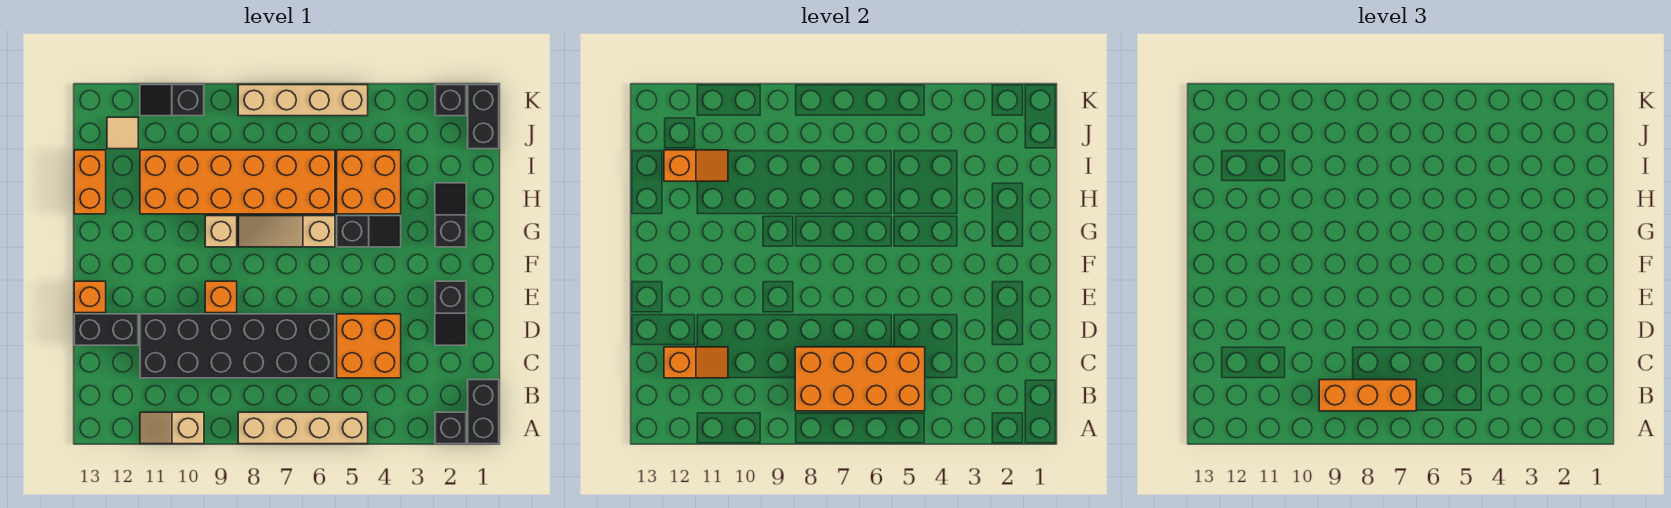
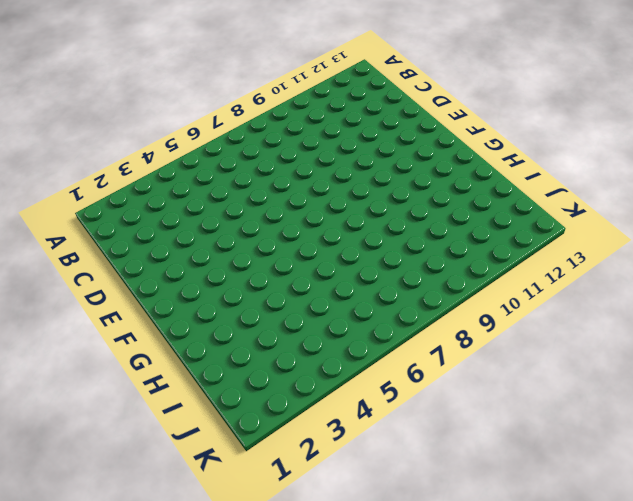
none -> black 1x2 brick [468,380,499,444]
none -> black 1x1 brick [435,412,466,444]
none -> tan 1x4 brick [238,412,368,444]

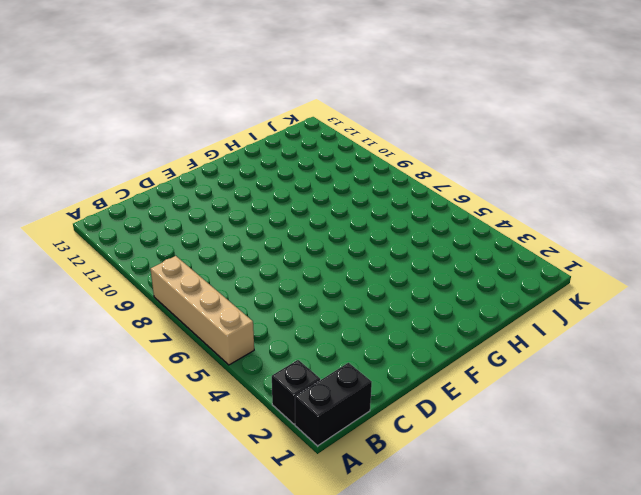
none -> tan 1x2 slope [140,412,204,444]
none -> orange 2x2 brick [337,314,401,378]
none -> black 2x6 brick [140,314,335,378]

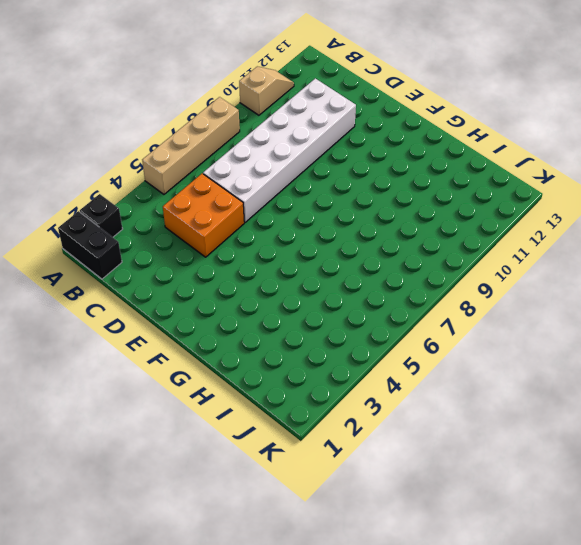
white 2x6 brick [203,78,356,222] -> black 2x6 brick [140,314,335,378]
none -> black 1x2 slope [435,281,466,345]
none -> black 1x2 brick [74,314,138,345]
none -> orange 1x1 brick [205,281,237,313]

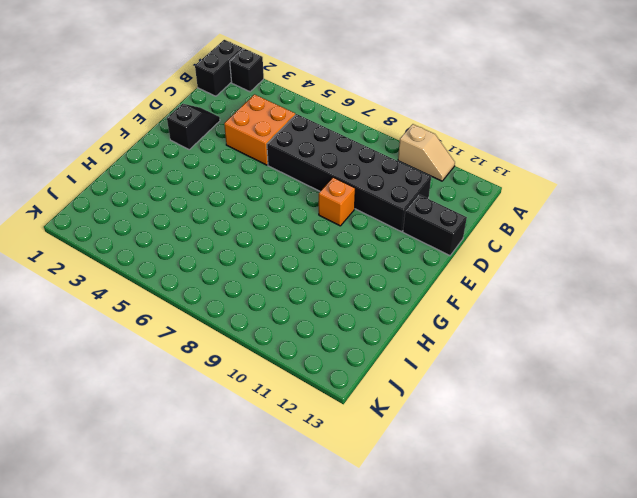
none -> tan 1x4 brick [238,412,368,444]
none -> orange 1x1 brick [74,281,106,313]
none -> black 1x2 slope [435,183,466,247]

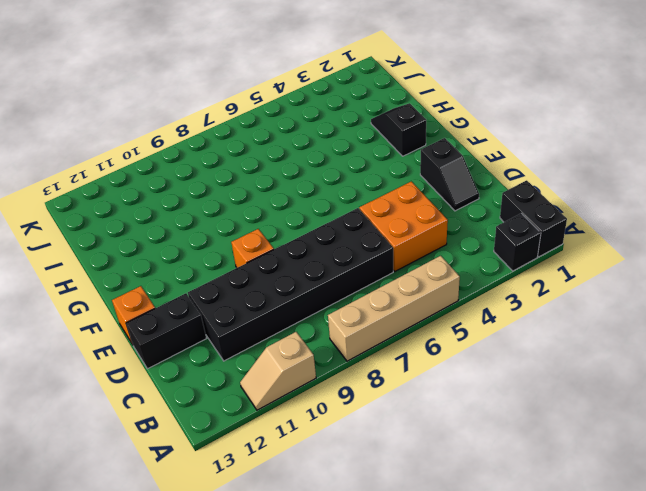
none -> black 1x2 slope [337,216,401,247]
none -> tan 1x3 slope [238,216,335,247]
none -> tan 1x1 brick [205,216,237,247]

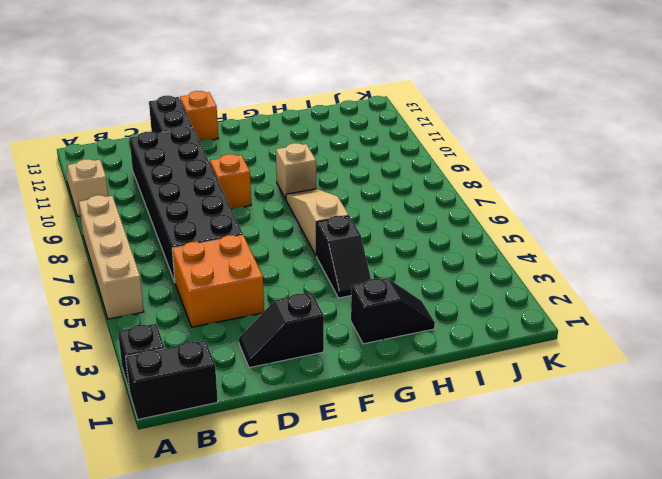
none -> orange 2x2 brick [337,150,401,214]
none -> orange 2x6 brick [140,150,335,214]
none -> orange 1x2 brick [74,150,106,214]

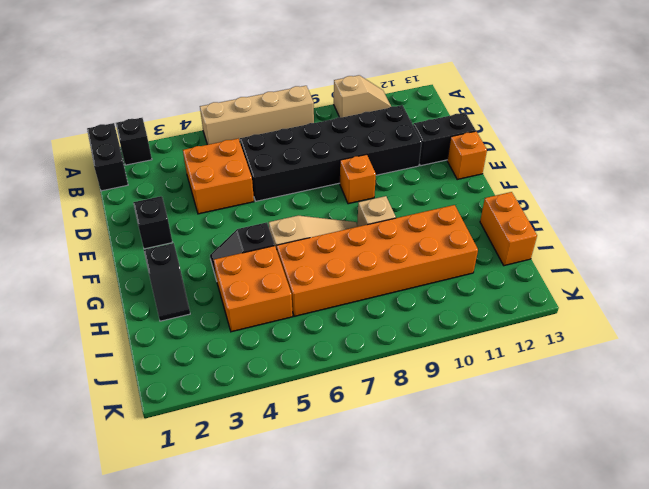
none -> black 1x2 brick [468,85,499,149]
none -> tan 1x1 tile [107,117,138,149]
none -> black 1x1 brick [435,85,466,116]

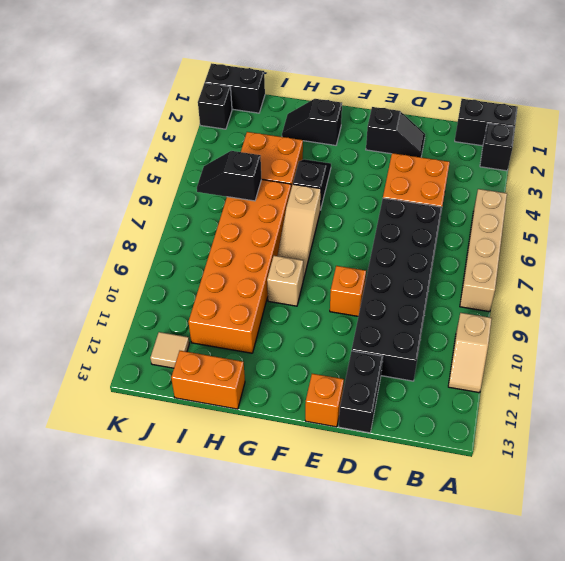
black 1x2 slope [197,151,261,201] -> black 1x2 slope turned to [140,85,204,116]
none -> tan 1x4 brick [238,85,368,116]
none -> orange 2x4 brick [795,347,925,411]
none -> orange 1x2 slope [664,347,728,378]

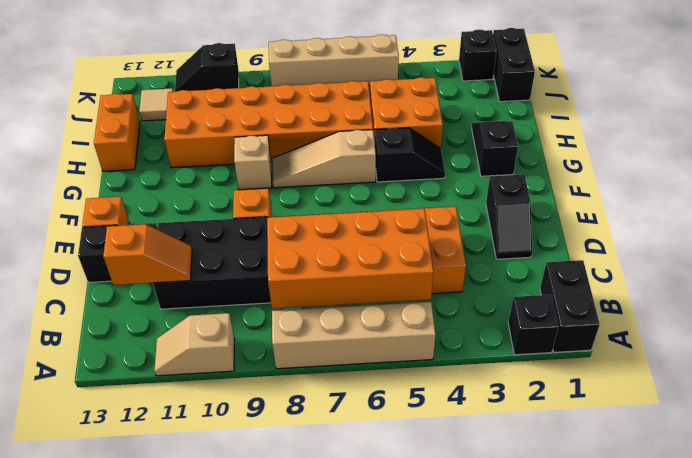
none -> orange 1x2 slope [664,150,728,181]
none -> orange 1x3 brick [1319,380,1416,411]

